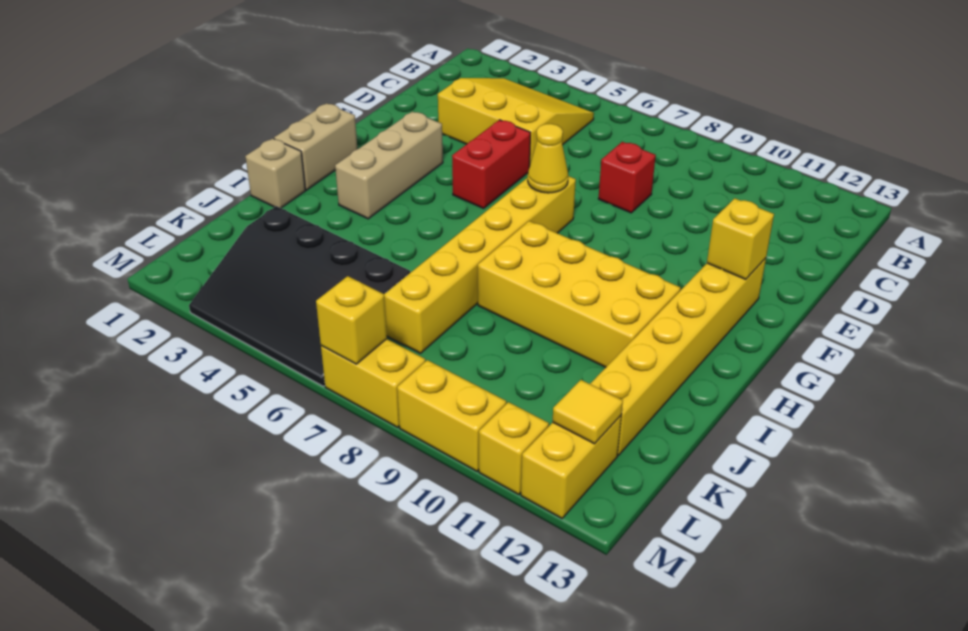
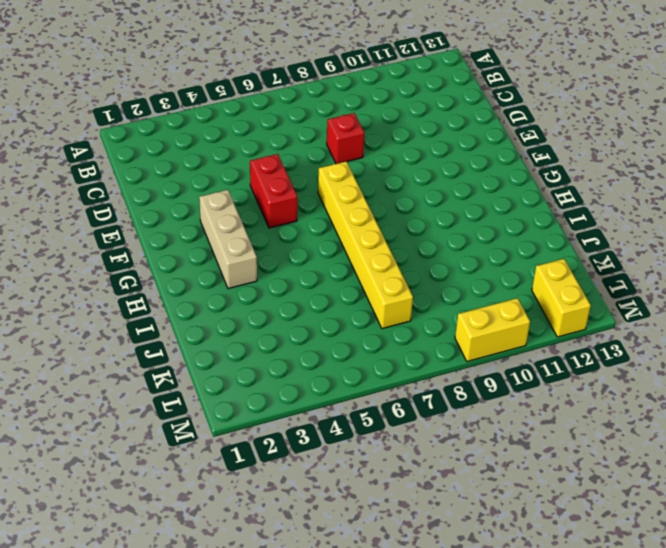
none -> yellow 3x3 slope [438,78,594,164]
none -> yellow 1x6 brick [590,258,766,455]
none -> tan 1x2 brick [274,103,357,190]

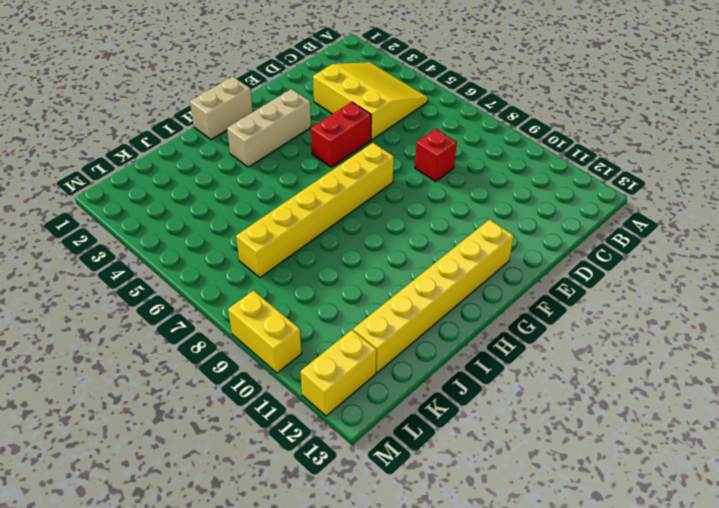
none -> yellow 2x4 brick [478,221,681,367]
none -> tan 1x1 brick [245,138,306,208]
none -> black 3x4 slope [189,206,410,386]

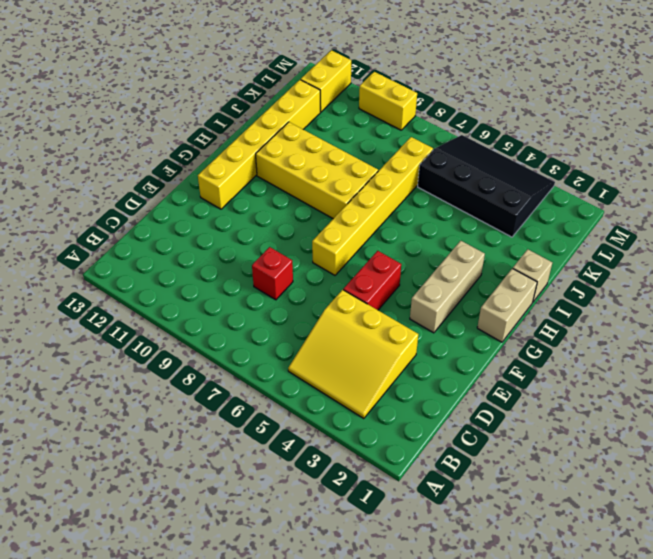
none -> yellow 1x2 brick [321,339,425,427]
none -> yellow 1x1 brick [479,402,549,495]
none -> yellow 1x1 cone [528,124,568,193]

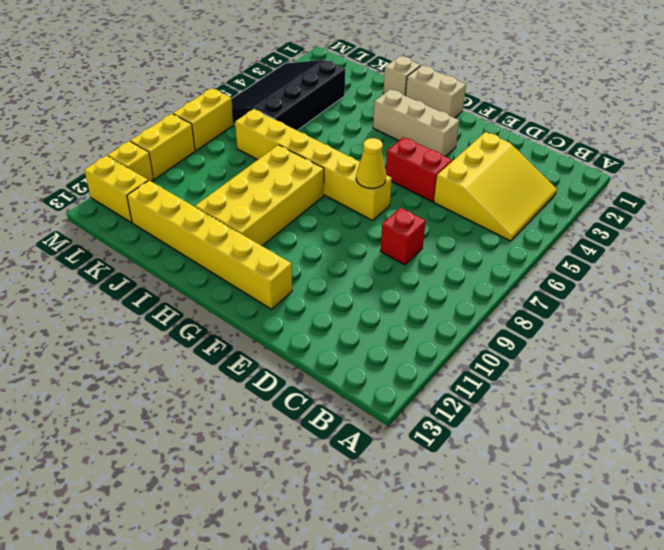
none -> yellow 1x1 brick [707,198,774,279]
none -> yellow 1x1 tile [553,380,623,444]
none -> yellow 1x1 brick [316,276,387,364]

